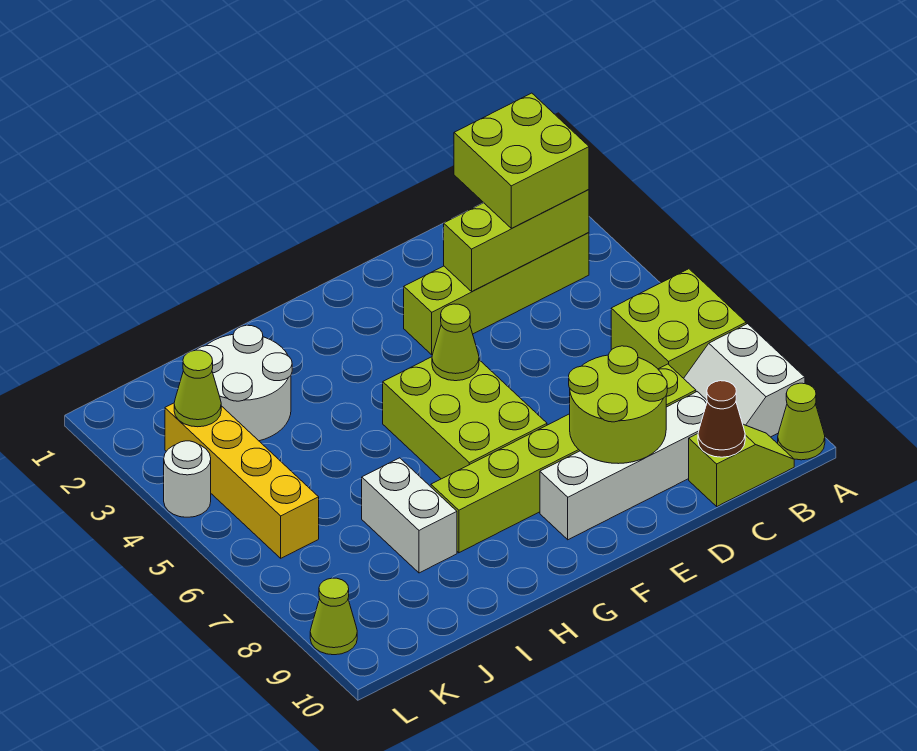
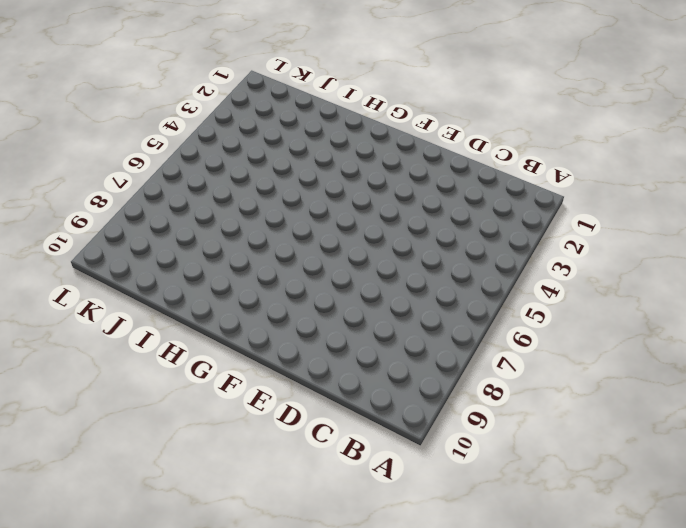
none -> lime 2x2 brick [611,269,746,378]
none -> white 2x2 slope [684,324,805,437]
none -> lime 1x1 cone [778,383,825,460]

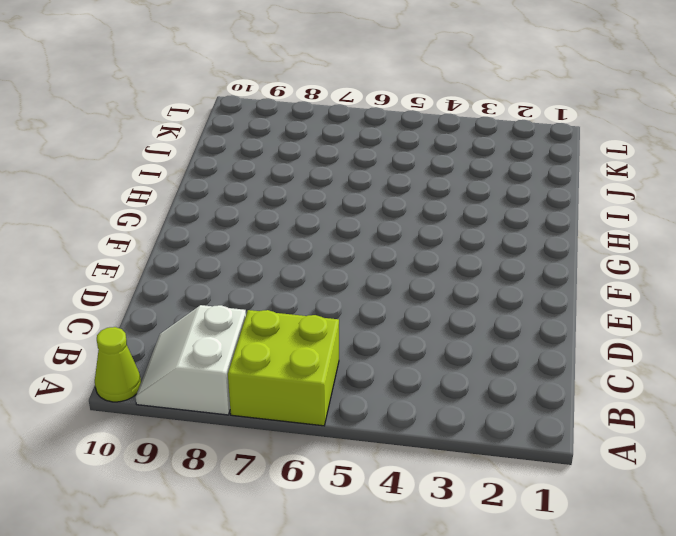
white 2x2 slope [136,305,246,415] -> white 2x2 slope turned to [684,324,805,437]
none -> lime 1x4 brick [404,232,589,355]
none -> lime 1x2 slope [689,424,794,506]
none -> lime 1x6 brick [431,364,696,553]

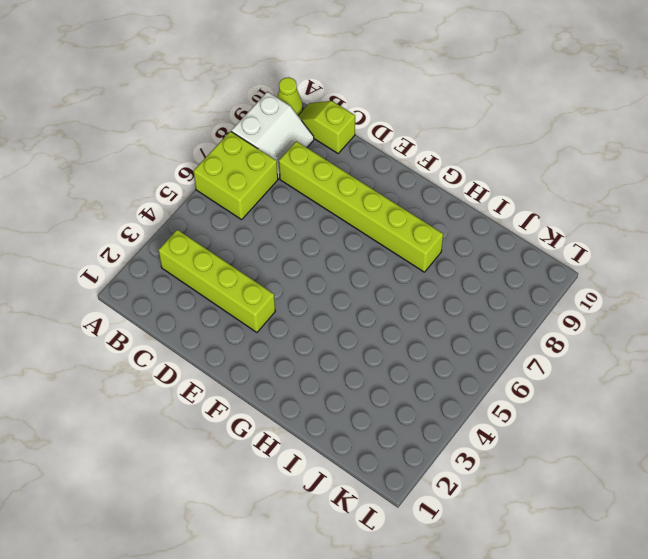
none -> white 1x4 brick [540,392,707,540]
none -> lime 2x3 brick [383,357,547,479]
none -> white 2x2 round brick [197,325,292,441]

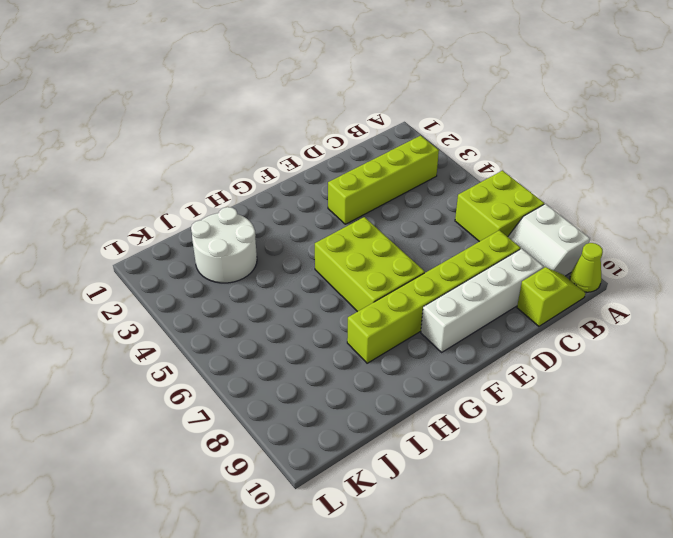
none -> white 1x2 brick [362,458,457,573]
none -> yellow 1x4 brick [165,403,319,558]
none -> white 1x1 round brick [164,441,211,517]

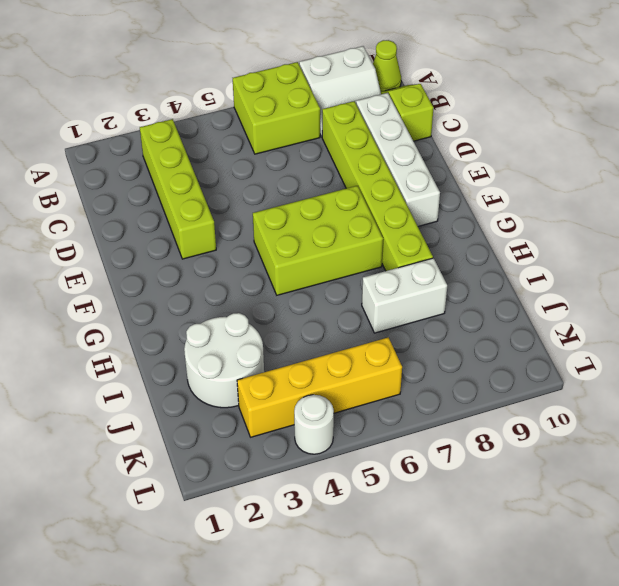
none -> lime 1x1 cone [310,578,357,655]
none -> lime 1x3 brick [444,189,589,292]
none -> brown 1x1 cone [698,381,745,457]

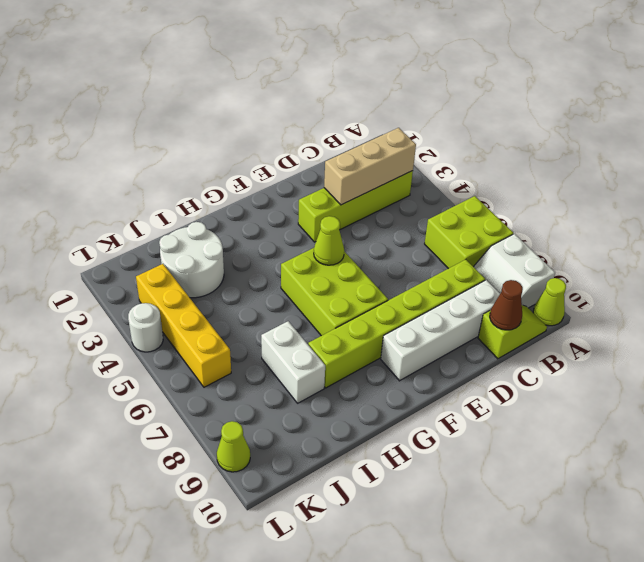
tan 1x3 brick [324,128,416,205] -> lime 1x3 brick [444,189,589,292]
none -> lime 2x2 round brick [569,346,667,464]
none -> lime 1x1 cone [174,350,221,427]
none -> lime 2x2 brick [454,93,589,228]

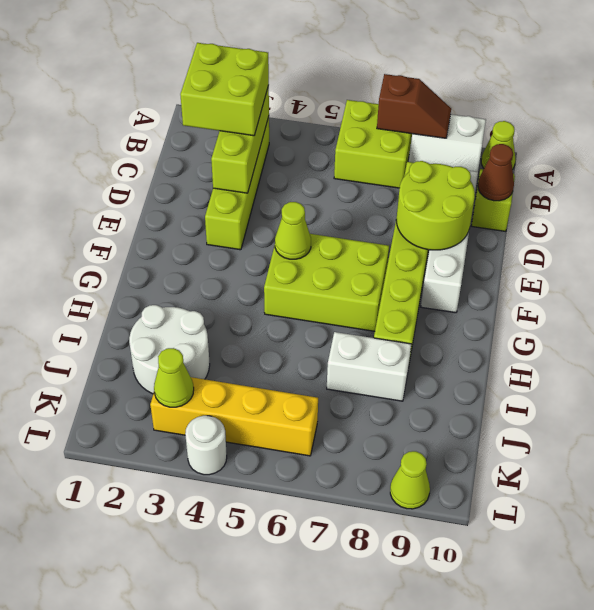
brown 1x2 slope [377,74,451,138] -> none

